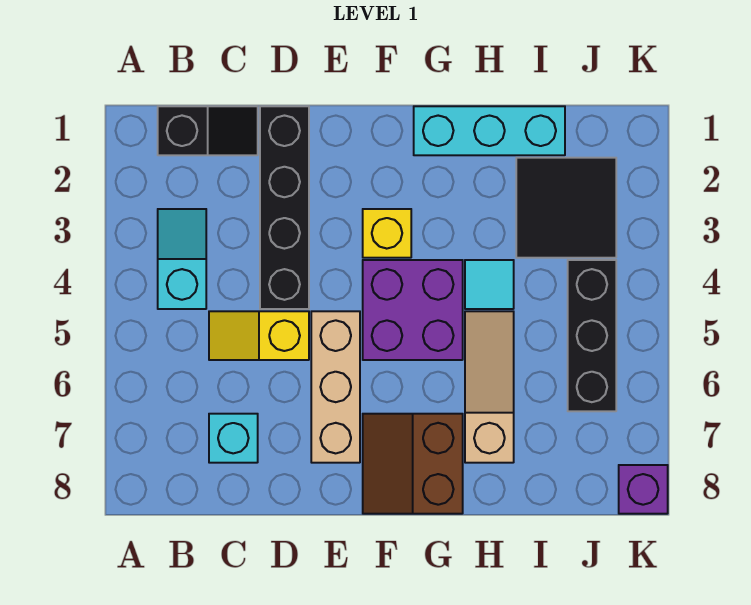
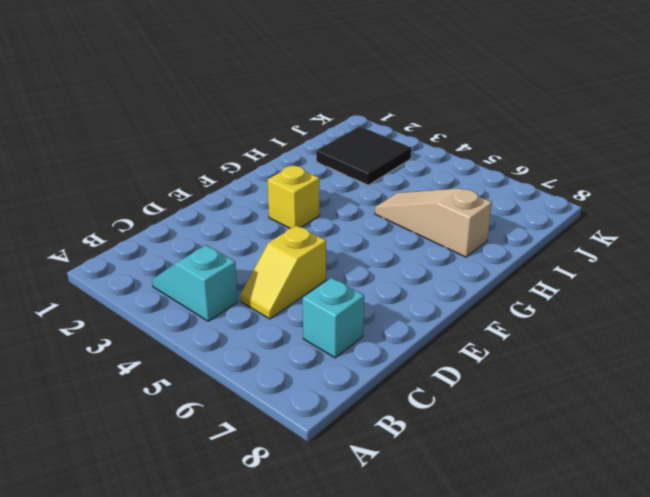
none -> black 1x2 slope [158,106,258,155]
none -> black 1x4 brick [260,106,309,309]
none -> tan 1x3 brick [311,311,360,463]

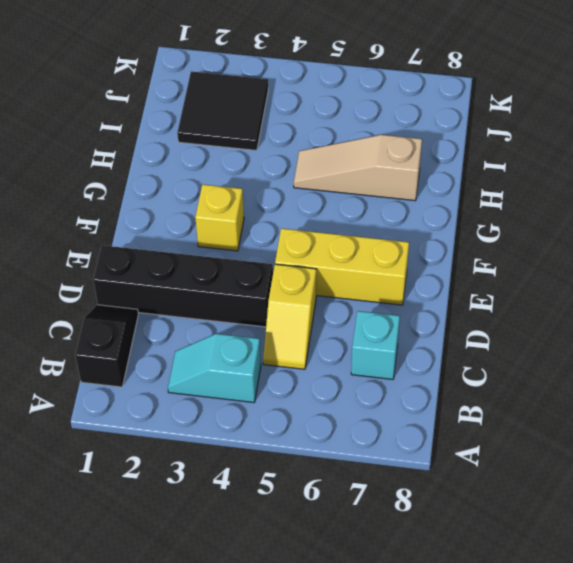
yellow 1x3 brick [275,228,409,305] -> tan 1x3 brick [311,311,360,463]
none -> purple 2x2 brick [363,260,463,360]
none -> brown 2x2 slope [363,414,463,514]
none -> cyan 1x3 brick [414,106,565,155]

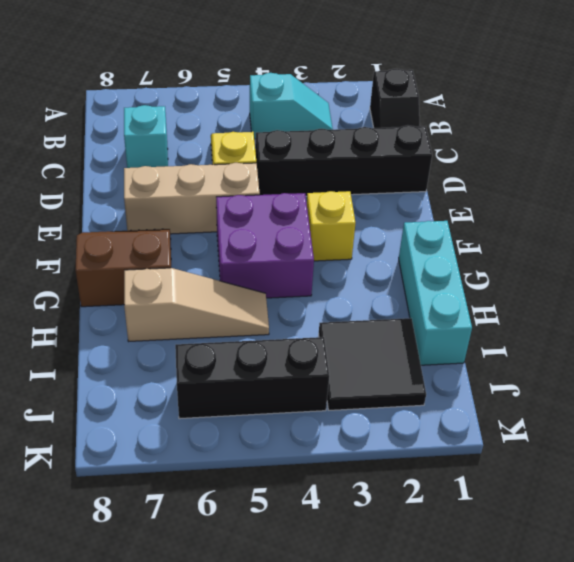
none -> cyan 1x1 tile [465,260,514,309]
none -> purple 1x1 brick [619,465,668,514]

